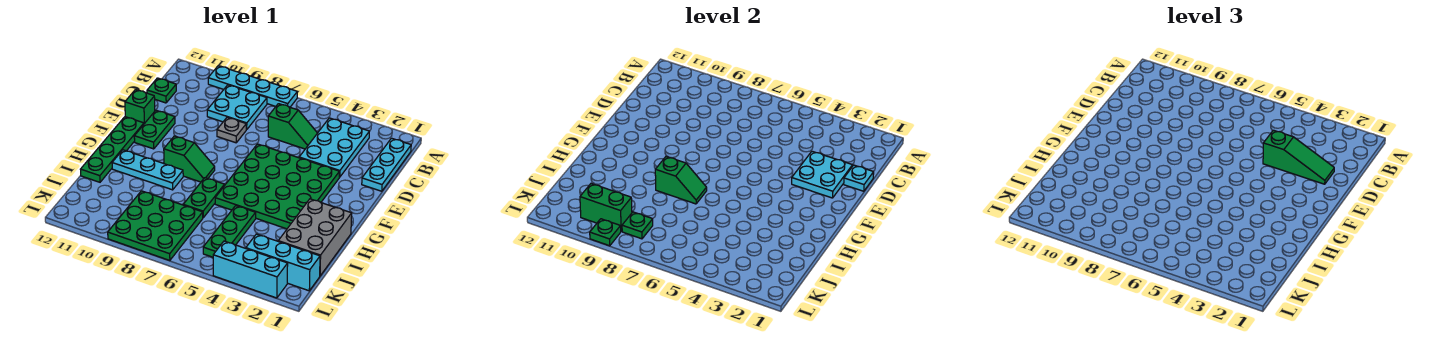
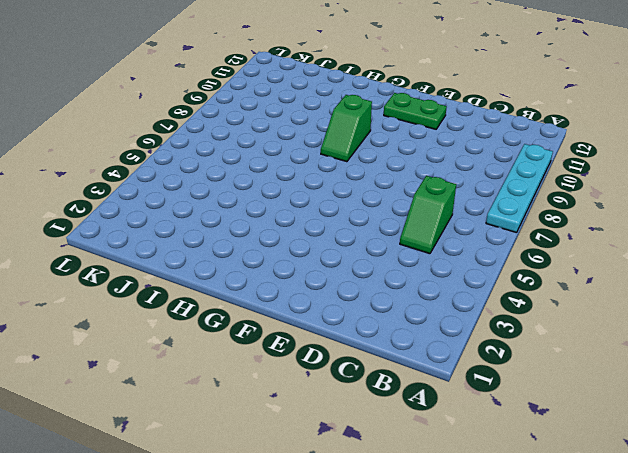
none -> cyan 1x3 plate [362,138,411,191]
none -> cyan 2x3 plate [299,118,369,177]
none -> cyan 2x2 plate [207,85,267,129]

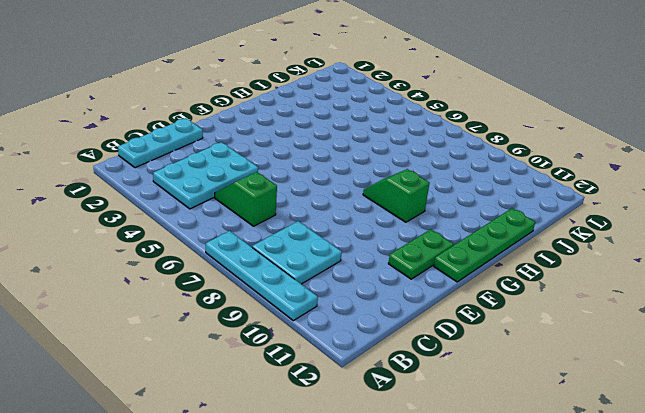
none -> green 1x1 plate [147,78,176,103]
none -> grey 1x1 plate [217,117,247,143]
none -> green 4x4 plate [215,144,339,229]

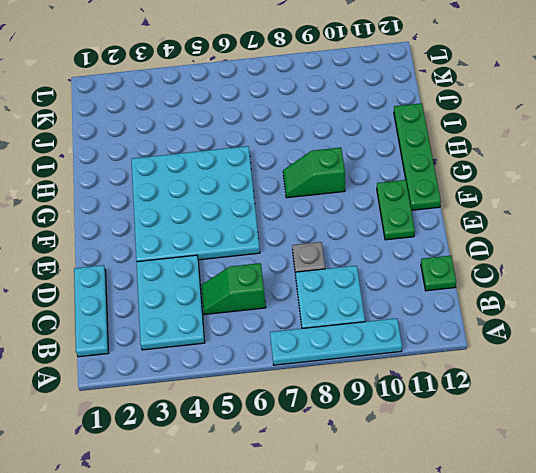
cyan 4x4 plate [131,146,260,262] -> green 4x4 plate [215,144,339,229]
none -> green 1x1 brick [125,90,155,124]
none -> grey 2x3 brick [278,199,352,276]
none -> green 1x2 plate [184,178,224,218]

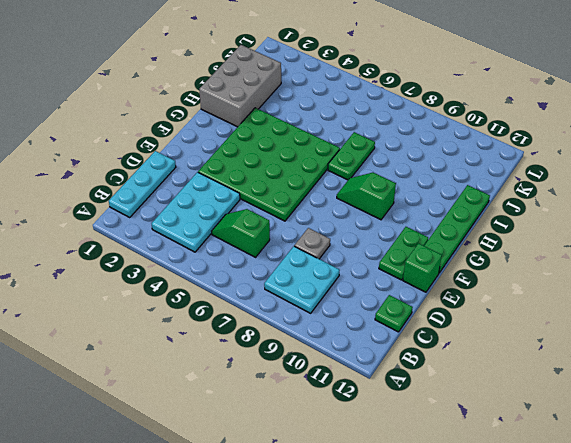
none -> cyan 1x4 plate [208,66,297,107]
none -> cyan 1x3 plate [112,150,183,190]
none -> green 1x3 plate [203,206,256,257]

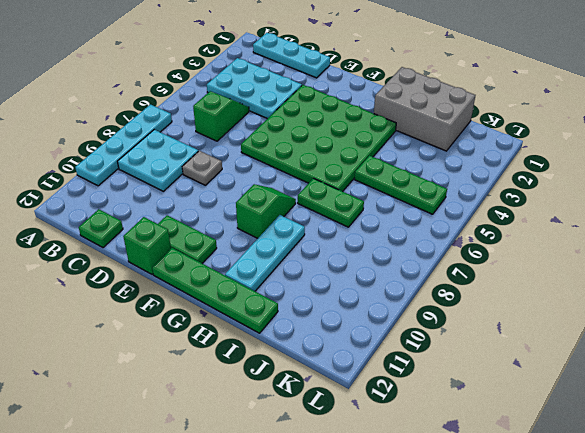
none -> green 3x3 plate [108,191,203,260]
none -> cyan 1x3 brick [246,234,320,291]
none -> cyan 1x3 brick [213,241,288,298]

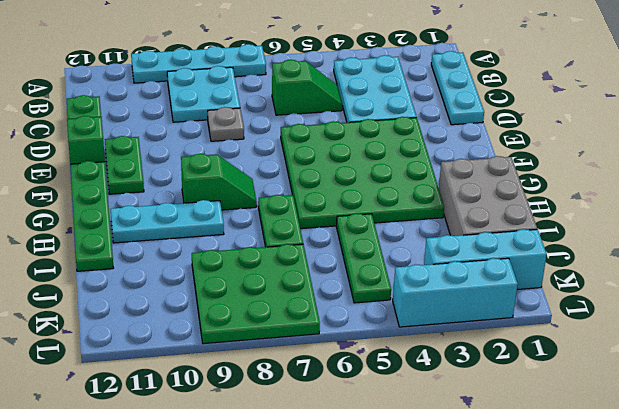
none -> cyan 1x1 plate [844,165,874,191]
none -> cyan 2x2 plate [792,151,853,198]
none -> green 1x2 slope [655,157,707,204]

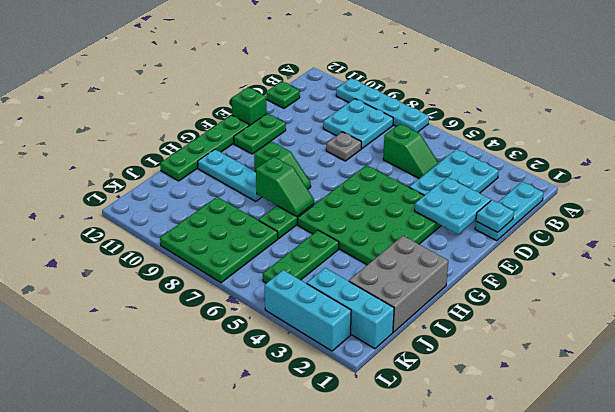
none -> green 1x1 plate [622,212,653,239]
none -> green 1x2 brick [580,184,632,231]
none -> green 1x1 plate [590,219,621,246]

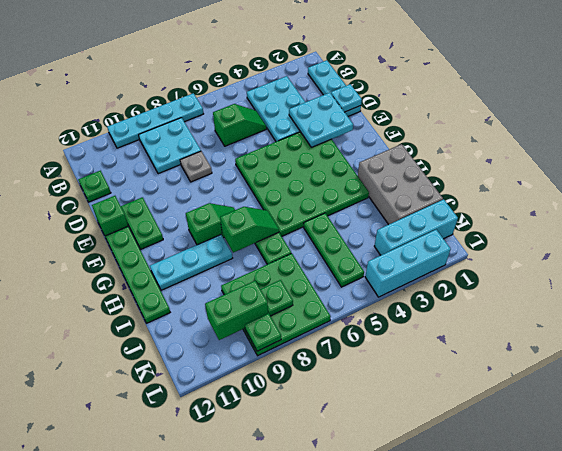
none -> green 1x3 slope [1263,130,1334,184]

